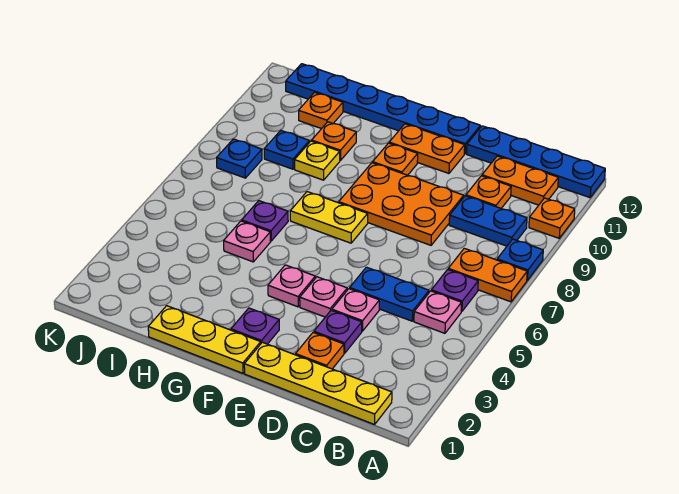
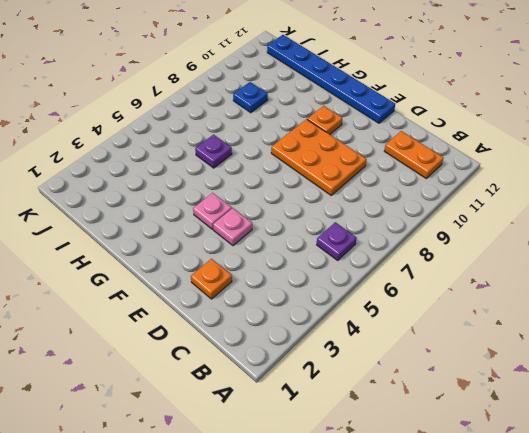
none -> orange 1x2 plate [448,248,527,302]
none -> blue 1x1 plate [497,239,543,280]
none -> orange 1x1 plate [529,198,575,238]
none -> blue 1x4 plate [467,126,605,198]

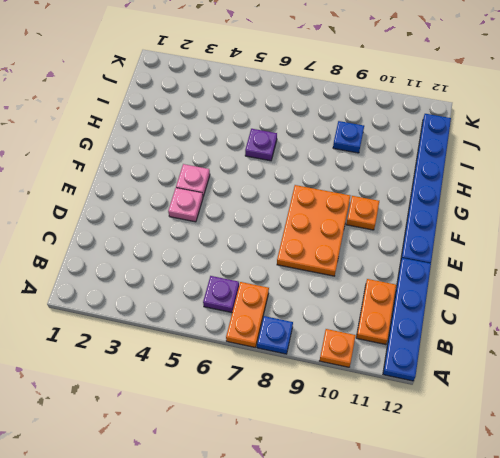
none -> yellow 1x4 plate [244,342,392,424]
none -> pink 1x1 plate [414,291,462,333]
none -> blue 1x2 plate [449,196,527,246]
none -> blue 1x2 plate [350,267,429,321]

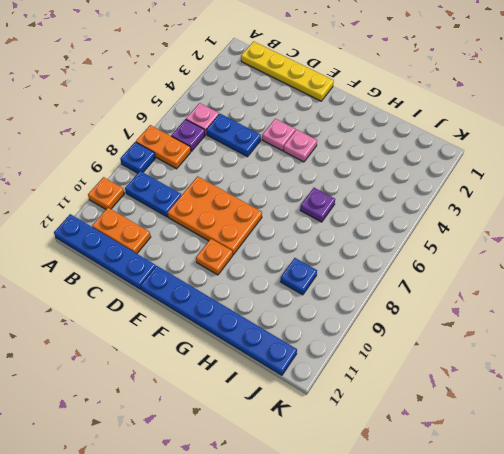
none -> orange 1x1 plate [466,176,511,208]
none -> orange 1x1 plate [296,332,344,369]
none -> purple 1x1 plate [314,310,362,353]
none -> pink 1x1 plate [332,289,379,331]

